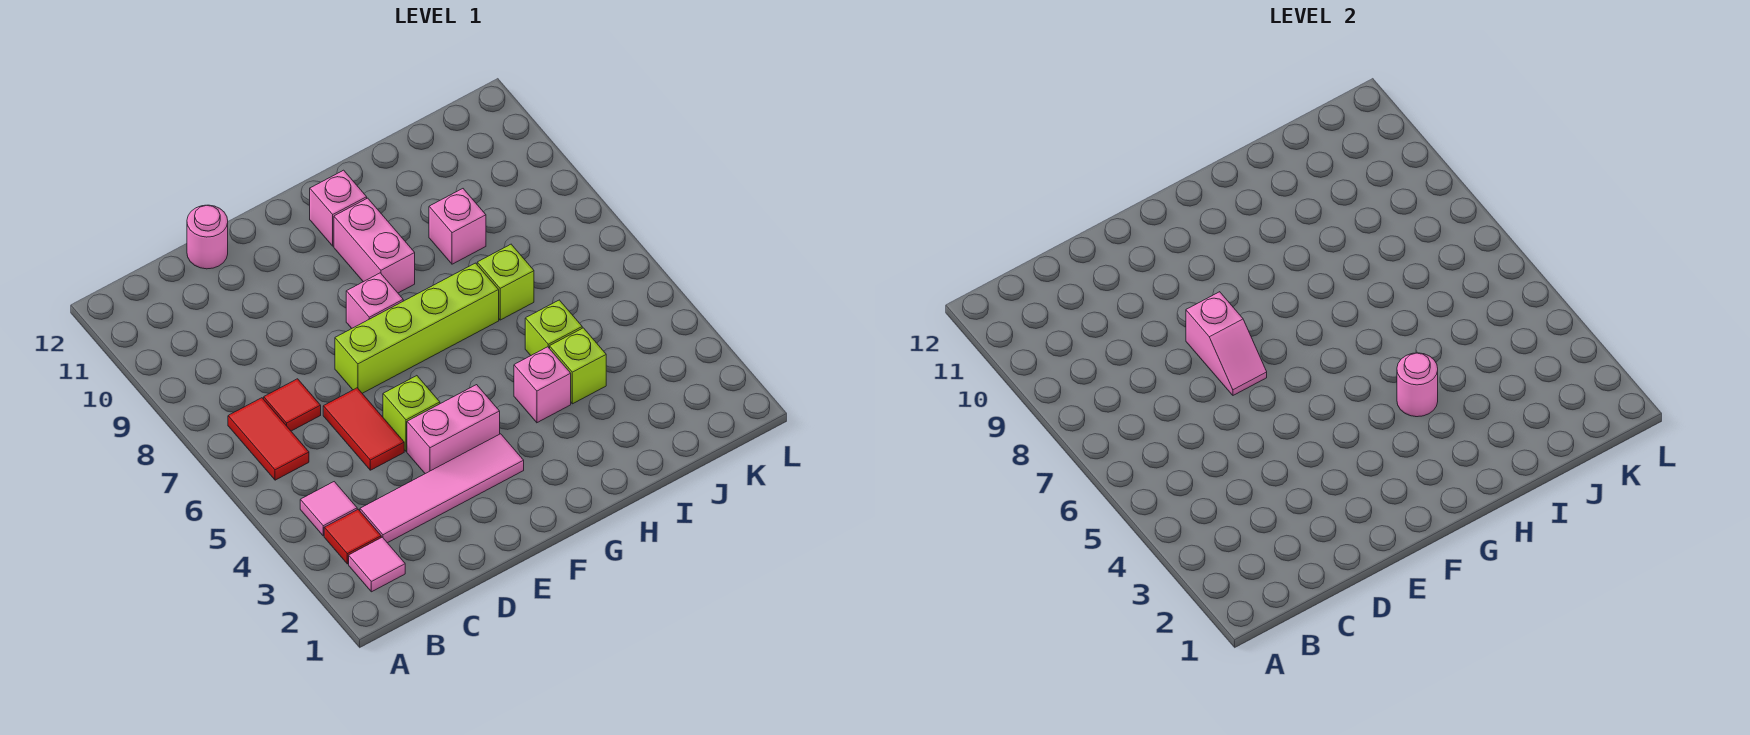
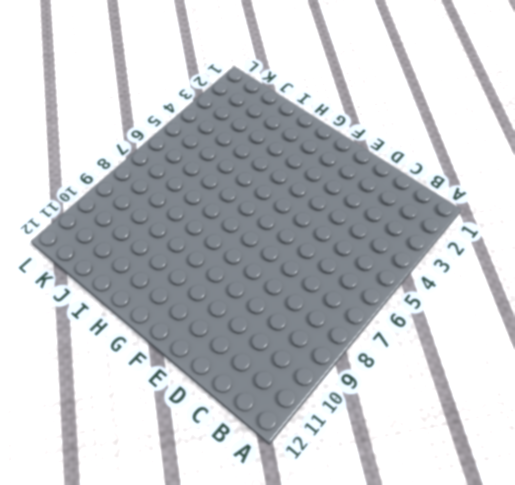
none -> pink 1x1 tile [349,537,405,592]
none -> red 1x1 tile [324,509,381,564]
none -> pink 1x1 tile [300,482,357,536]

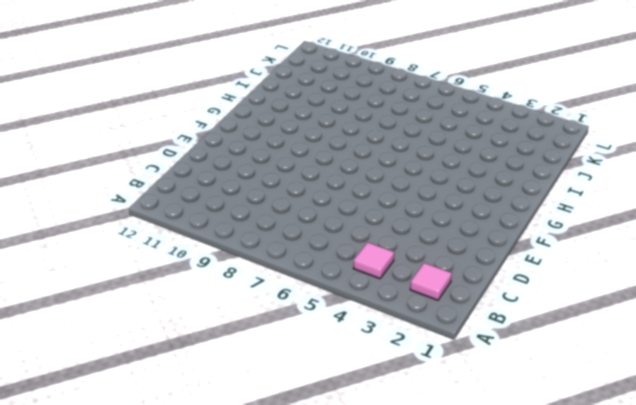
none -> red 1x1 tile [324,509,381,564]
none -> red 1x2 tile [228,398,309,480]
none -> pink 1x4 tile [360,434,524,543]

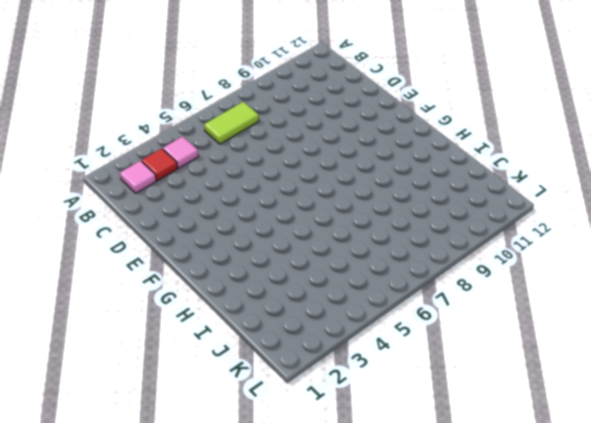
lime 1x2 tile [204,102,259,144] -> red 1x2 tile [228,398,309,480]
none -> pink 1x4 tile [360,434,524,543]
none -> red 1x1 tile [264,379,321,431]
none -> red 1x2 tile [323,388,404,470]

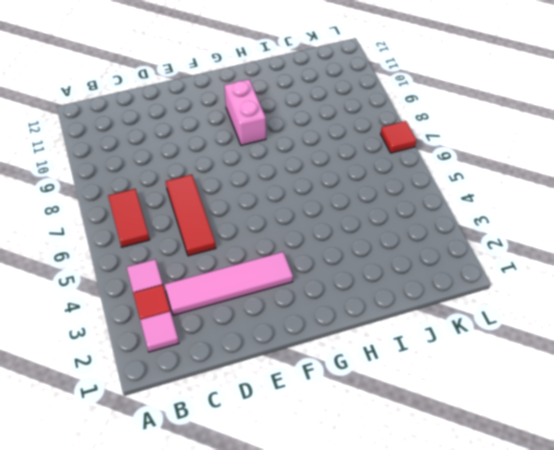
red 1x3 tile [166,175,216,256] -> red 1x2 tile [323,388,404,470]
red 1x1 tile [381,121,416,153] -> red 1x1 tile moved to [264,379,321,431]
none -> pink 1x1 round brick [187,205,228,269]
none -> pink 1x2 brick [407,385,500,474]
none -> lime 1x1 brick [383,376,440,451]

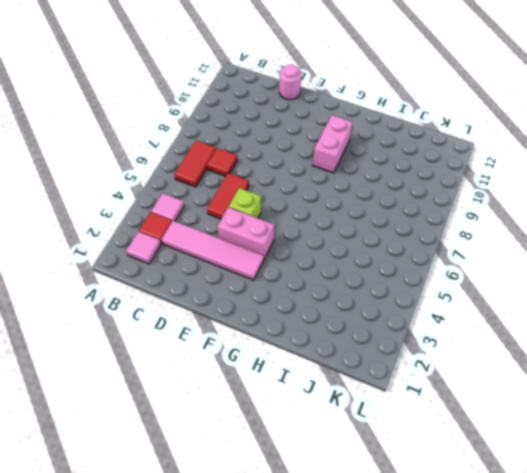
none -> lime 1x4 brick [335,263,499,393]
none -> pink 1x1 brick [346,273,403,328]
none -> pink 1x1 brick [310,170,367,246]

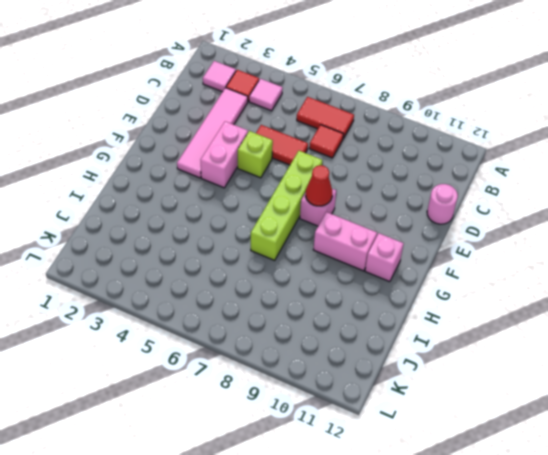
red 1x1 cone [306,165,332,206] -> none
none -> pink 1x1 brick [514,347,571,423]
none -> lime 1x1 brick [550,328,606,404]
none -> lime 1x1 brick [525,300,582,355]

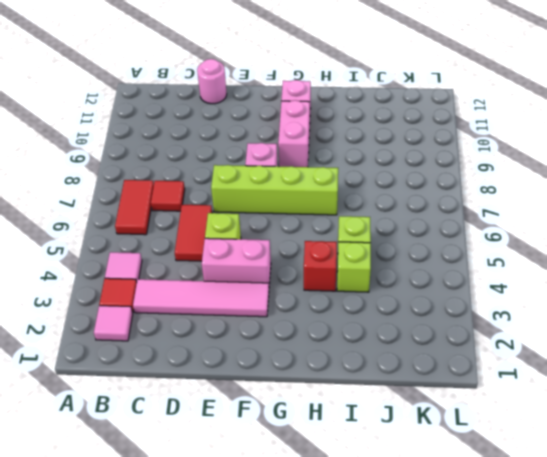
red 1x1 brick [304,241,337,291] -> pink 1x1 brick [514,347,571,423]
none -> lime 1x1 brick [477,244,534,320]
none -> pink 1x1 brick [429,189,486,264]
none -> pink 1x2 slope [1186,292,1267,395]

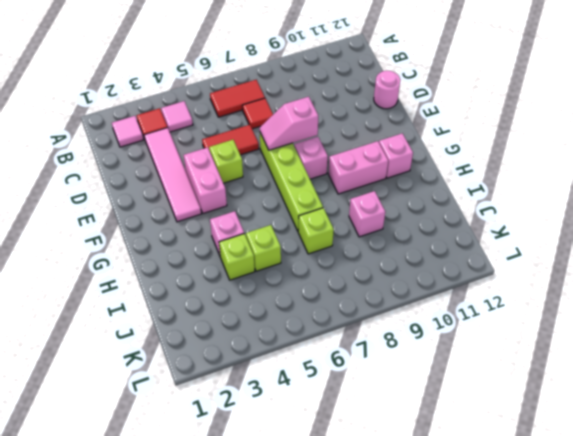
none -> pink 1x1 round brick [1397,353,1438,417]

